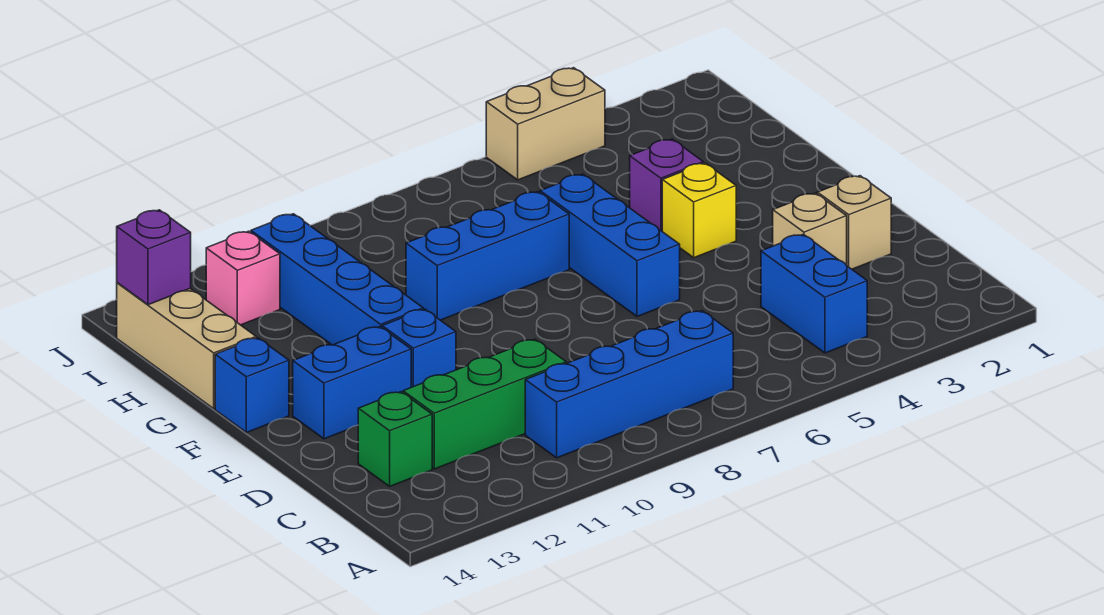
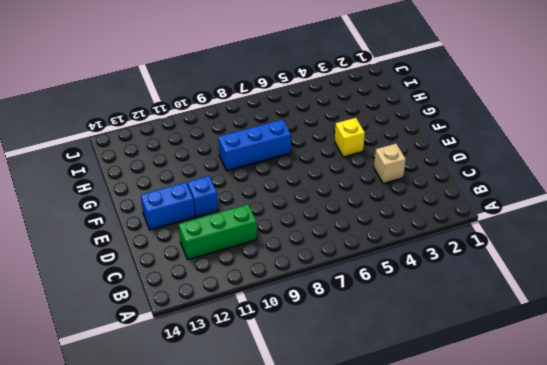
none -> blue 1x2 brick [761,234,867,353]
none -> blue 1x4 brick [525,311,733,458]
none -> green 1x1 brick [358,392,432,486]

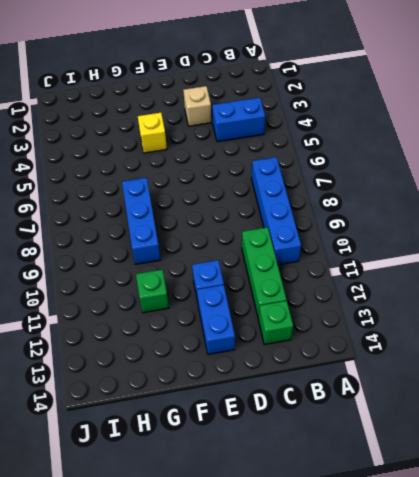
green 1x1 brick [136,270,169,313] -> blue 1x4 brick [251,214,423,345]
none -> tan 1x1 brick [817,176,891,269]
none -> blue 1x3 brick [540,174,680,316]
none -> blue 1x1 brick [215,338,289,433]

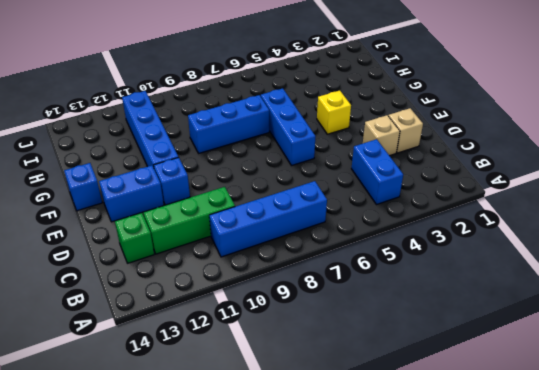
none -> purple 1x1 brick [630,139,703,231]
none -> tan 1x3 brick [117,283,256,409]
none -> pink 1x1 brick [206,231,280,325]

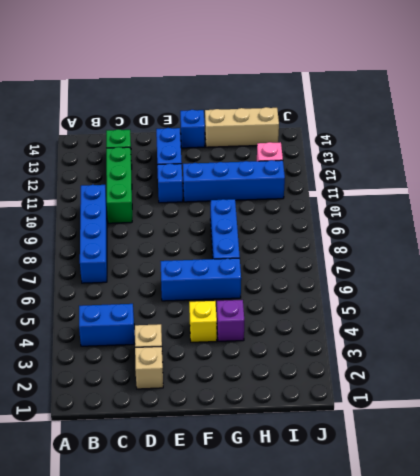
none -> tan 1x2 brick [486,68,605,180]
none -> purple 1x1 brick [117,210,191,305]

